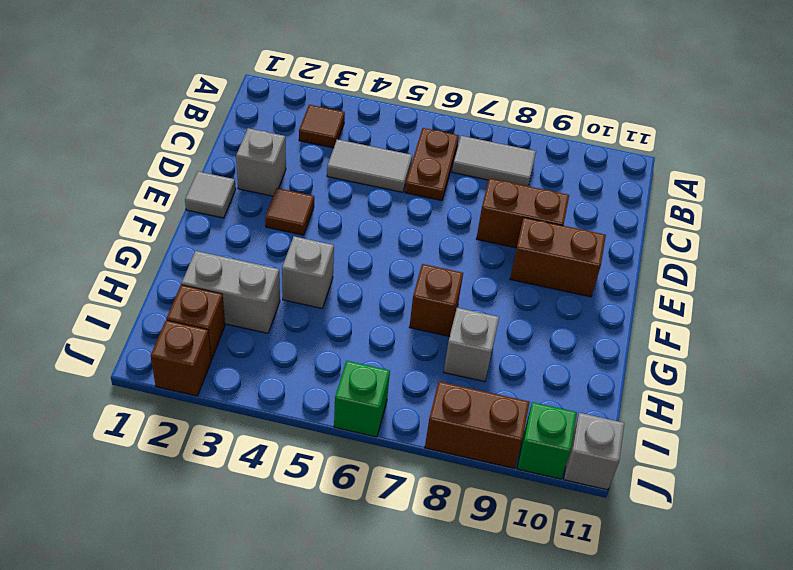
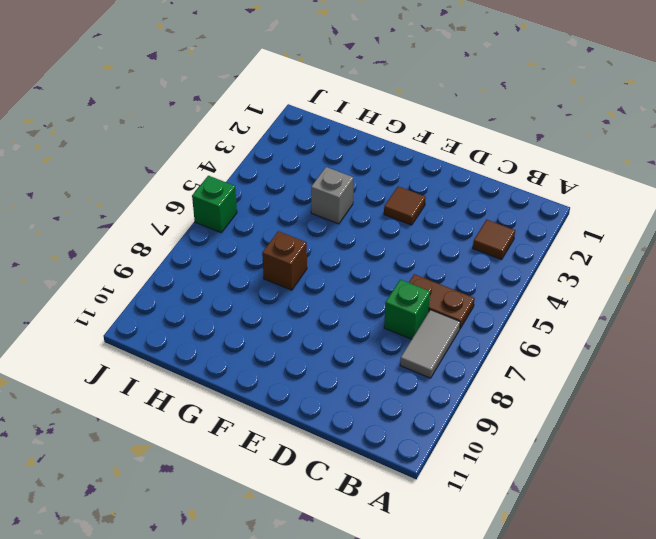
green 1x1 brick [384,280,430,339] -> green 1x1 brick moved to [517,402,577,479]
none -> grey 1x2 tile [327,139,412,192]
none -> grey 1x1 brick [236,128,286,196]
none -> brown 1x2 brick [476,178,569,248]

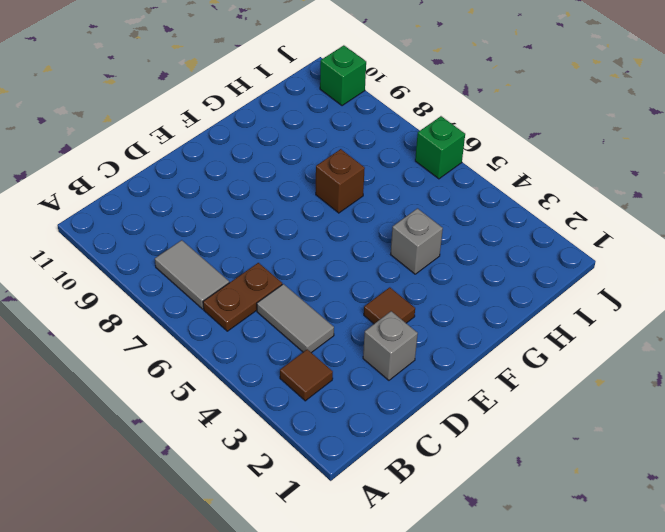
none -> brown 1x2 brick [476,178,569,248]
none -> grey 1x1 tile [185,172,236,218]
none -> brown 1x2 brick [510,218,606,297]

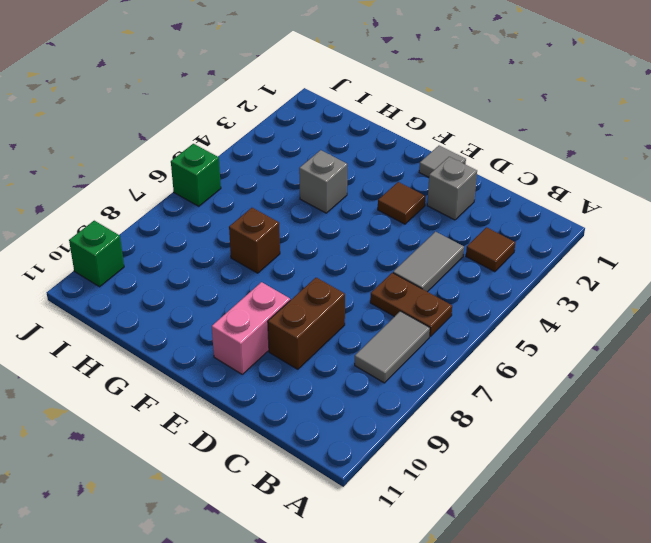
pink 1x2 brick [212,282,290,374] -> brown 1x2 brick [510,218,606,297]
none -> grey 1x2 brick [182,251,280,333]
none -> grey 1x1 brick [444,308,499,382]
none -> brown 1x1 brick [166,285,225,359]

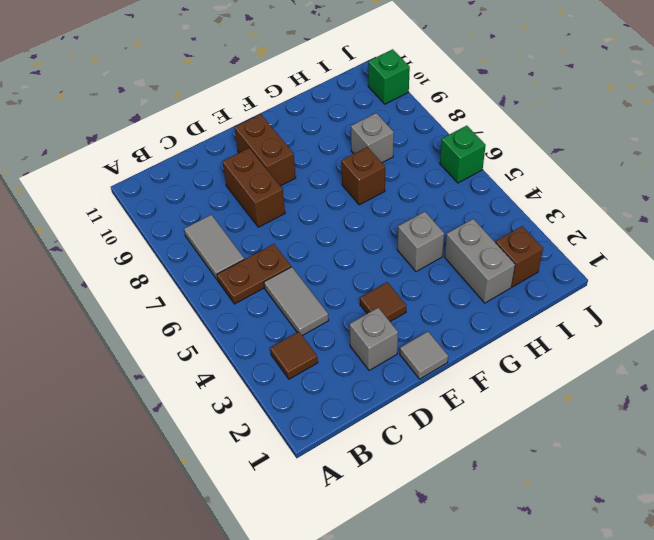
none -> brown 1x1 brick [151,320,211,396]
none -> brown 1x2 brick [425,381,530,468]
none -> grey 1x1 brick [564,413,624,490]

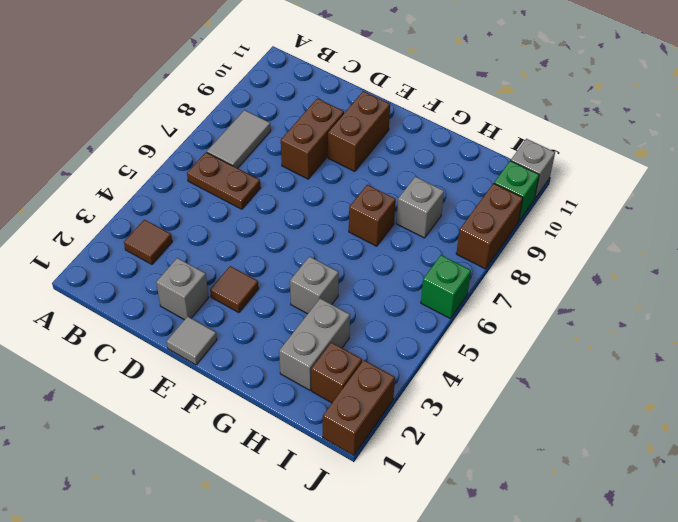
brown 1x2 brick [323,360,395,456] -> brown 1x1 brick [151,320,211,396]
none -> grey 1x2 tile [327,139,412,192]

